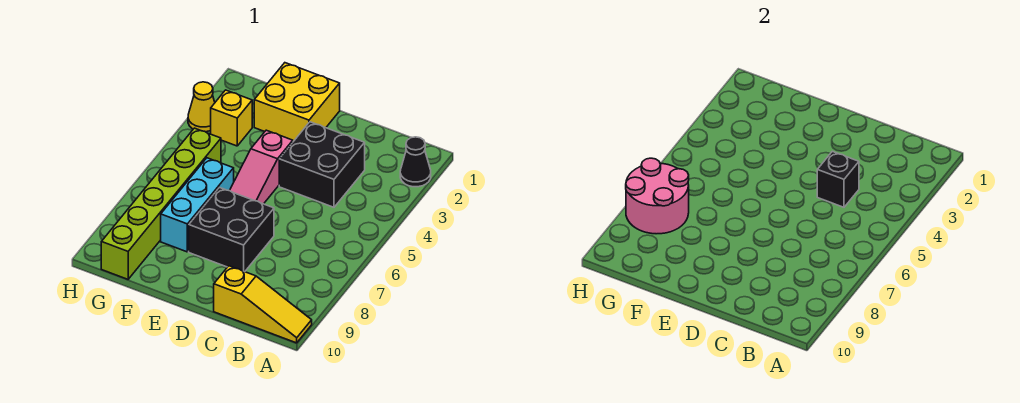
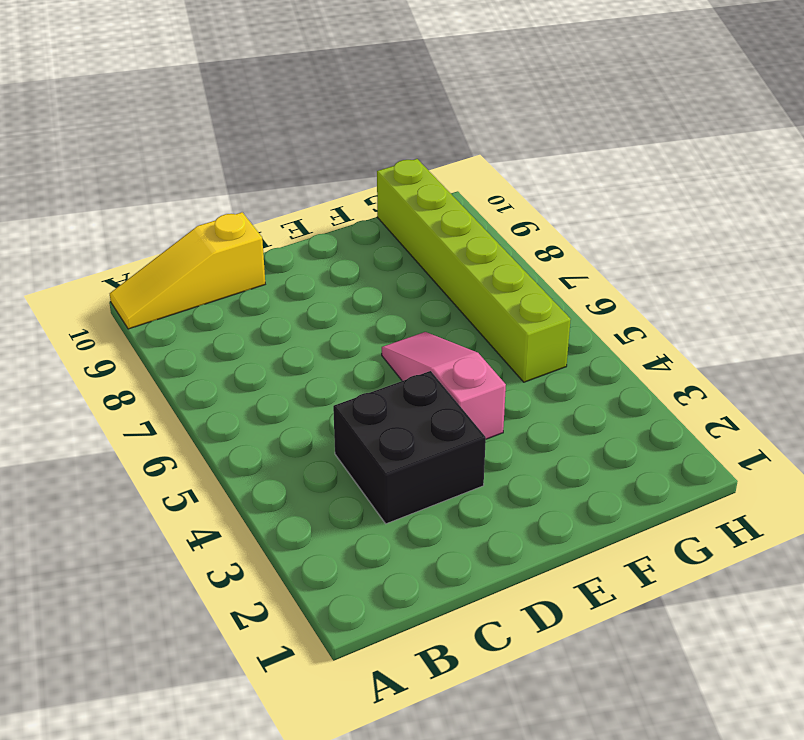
none -> black 1x1 cone [400,137,431,187]
none -> black 2x2 brick [189,187,274,272]
none -> yellow 2x2 brick [254,63,340,142]

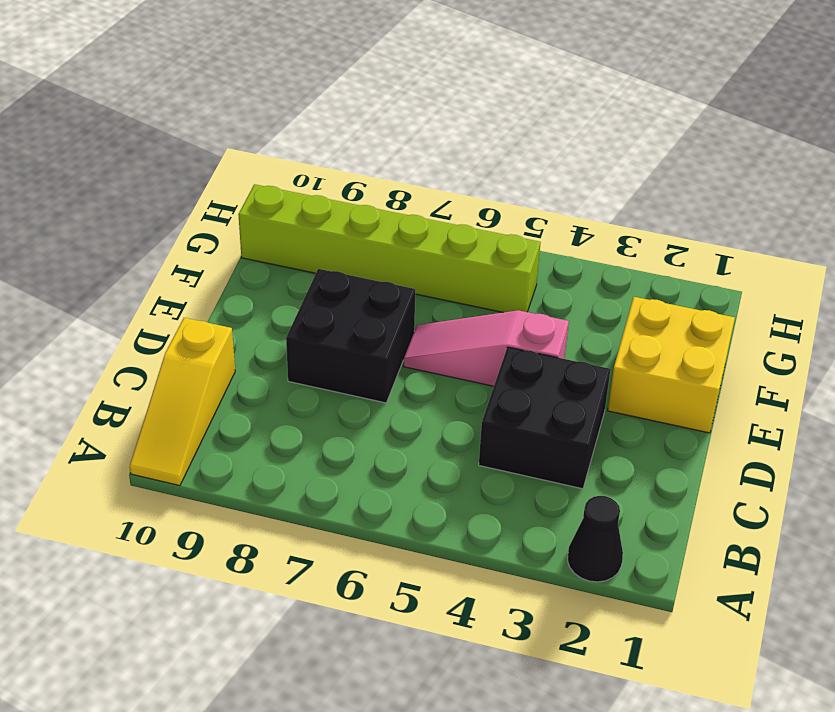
none -> cyan 1x3 brick [161,158,234,252]
none -> yellow 1x1 brick [211,90,252,146]
none -> yellow 1x1 cone [188,82,215,132]

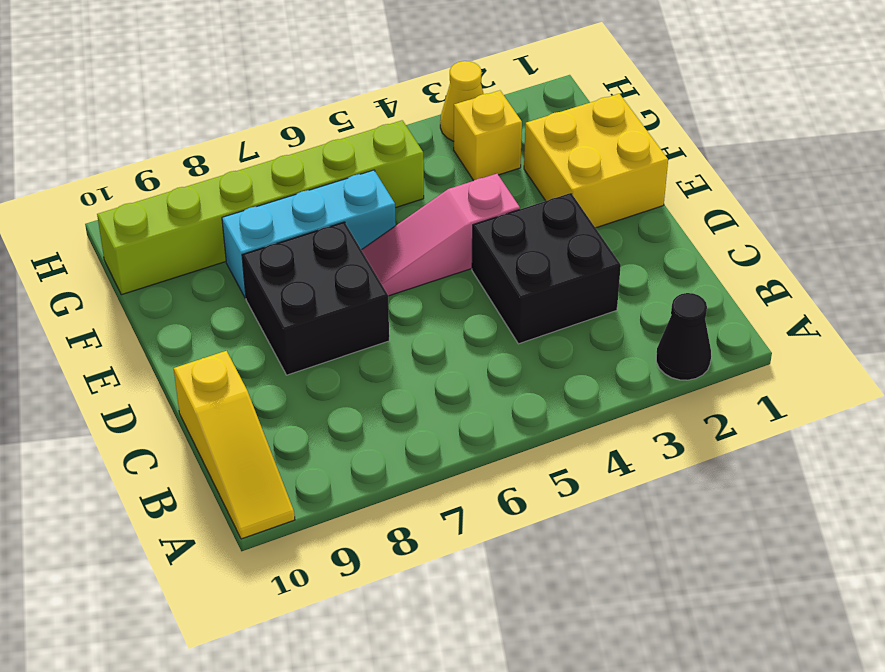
none -> black 1x1 brick [817,151,859,207]
none -> pink 2x2 round brick [626,158,689,234]

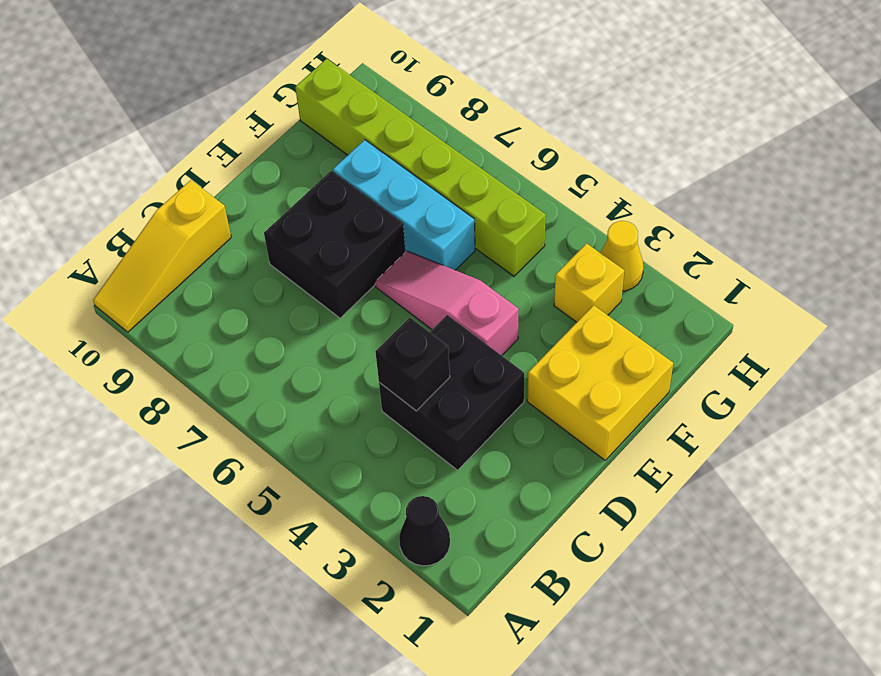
none -> pink 2x2 round brick [626,158,689,234]

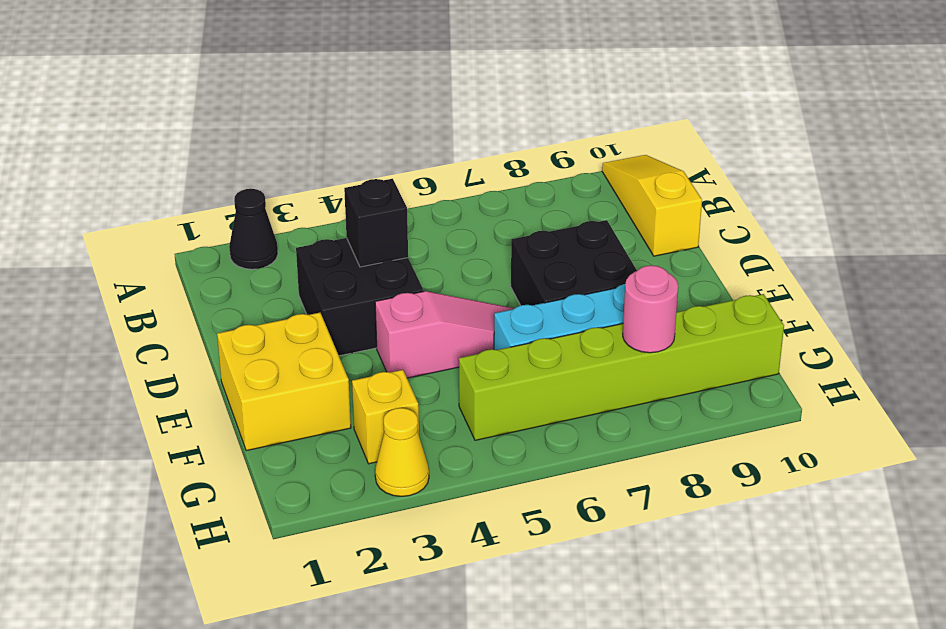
pink 1x1 round brick [623,266,678,353] -> pink 2x2 round brick [626,158,689,234]

